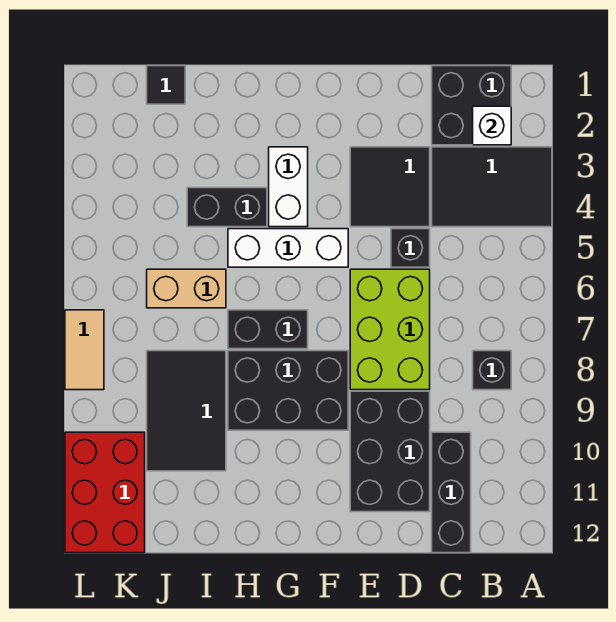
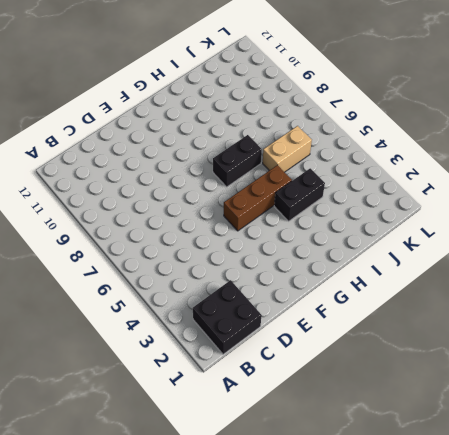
brown 1x3 brick [224,165,292,231] -> white 1x3 brick [228,229,348,267]
none -> black 2x3 tile [432,147,552,227]
none -> black 1x1 brick [473,351,511,390]
none -> black 1x3 brick [432,432,471,553]

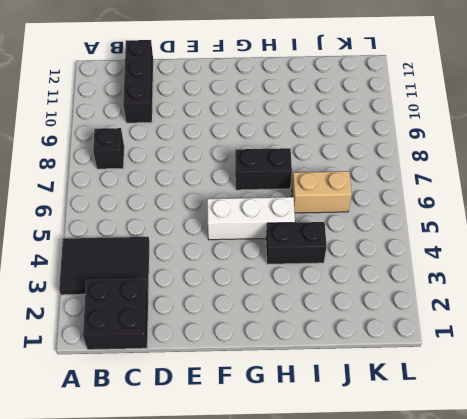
none -> black 2x2 tile [350,147,430,227]
none -> black 1x1 brick [391,229,430,267]
none -> lime 2x3 brick [350,269,430,390]

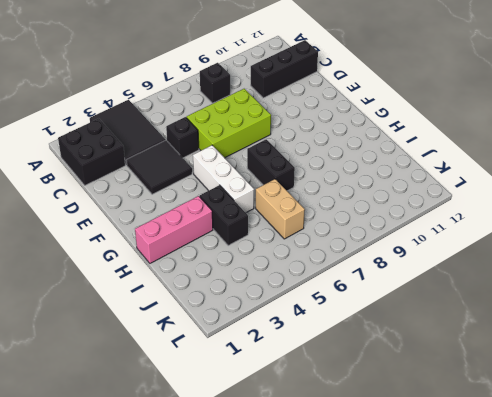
pink 1x3 brick [135,196,213,263] -> none
none -> black 2x3 brick [350,391,430,512]
none -> black 2x3 brick [228,351,348,430]
none -> white 1x2 brick [269,147,308,227]

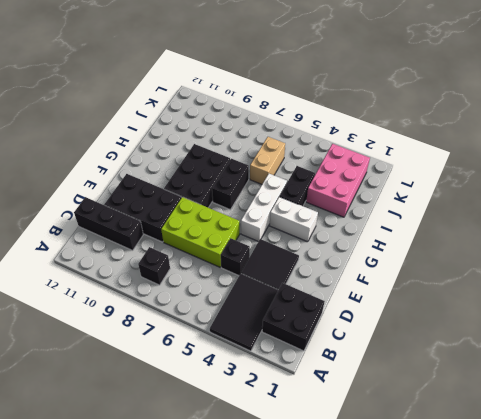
pink 2x3 brick [306,144,370,217] -> none
none -> black 2x3 tile [147,351,226,471]
none -> black 1x1 tile [147,66,185,104]
none -> red 2x3 brick [65,432,145,553]

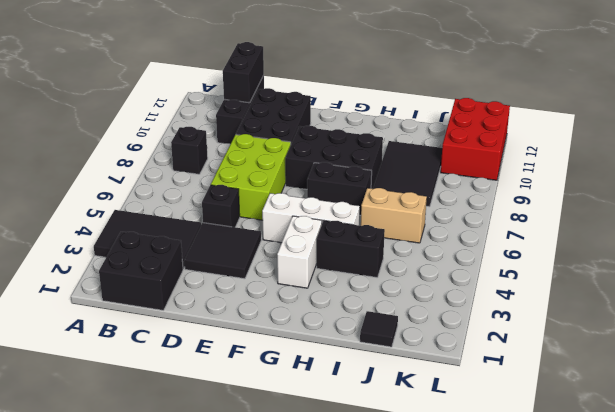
black 1x2 brick [223,42,264,103] -> none
none -> tan 1x2 tile [65,310,104,390]
none -> white 1x1 brick [473,106,511,145]

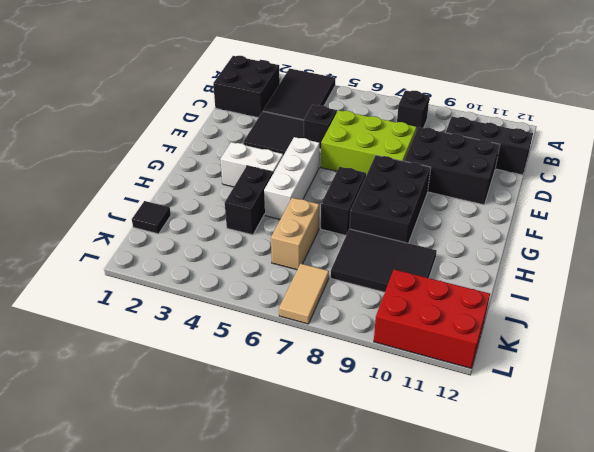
tan 1x2 tile [279,264,329,324] -> tan 1x2 tile turned to [65,310,104,390]
none -> white 1x1 brick [473,106,511,145]

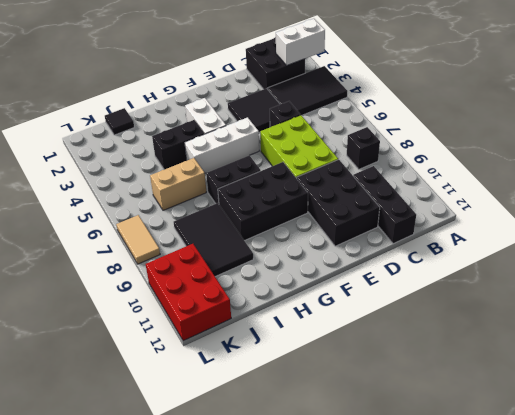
white 1x2 brick [276,19,325,66] -> white 1x1 brick [473,106,511,145]

